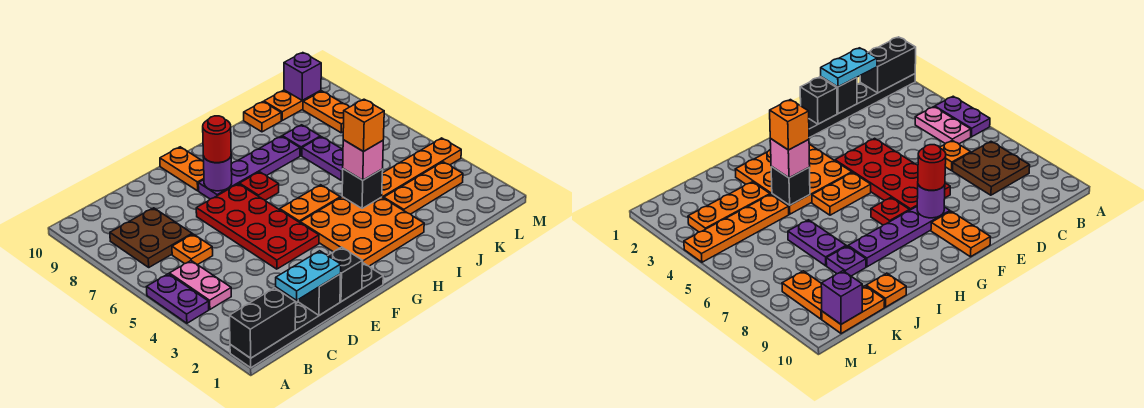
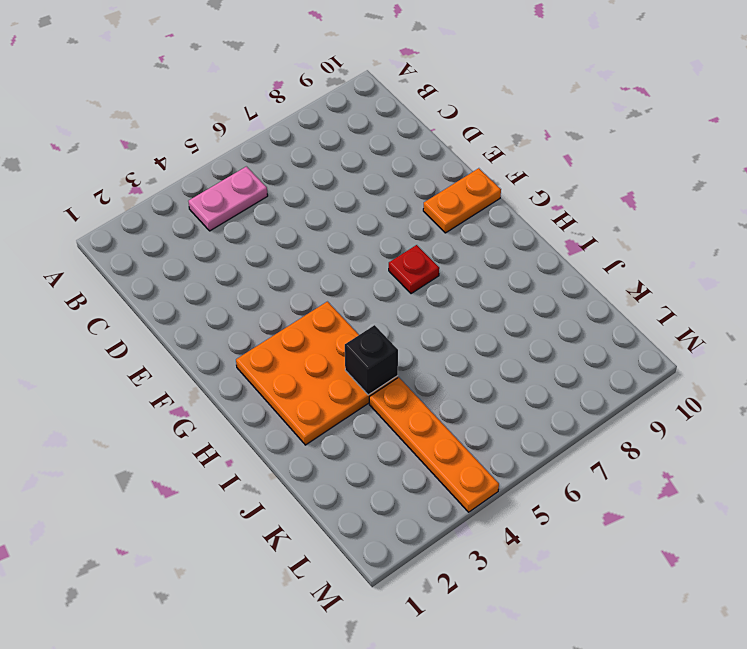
none -> black 1x6 plate [230,263,383,368]
none -> purple 1x2 plate [147,274,209,323]
none -> brown 2x2 plate [110,208,192,267]

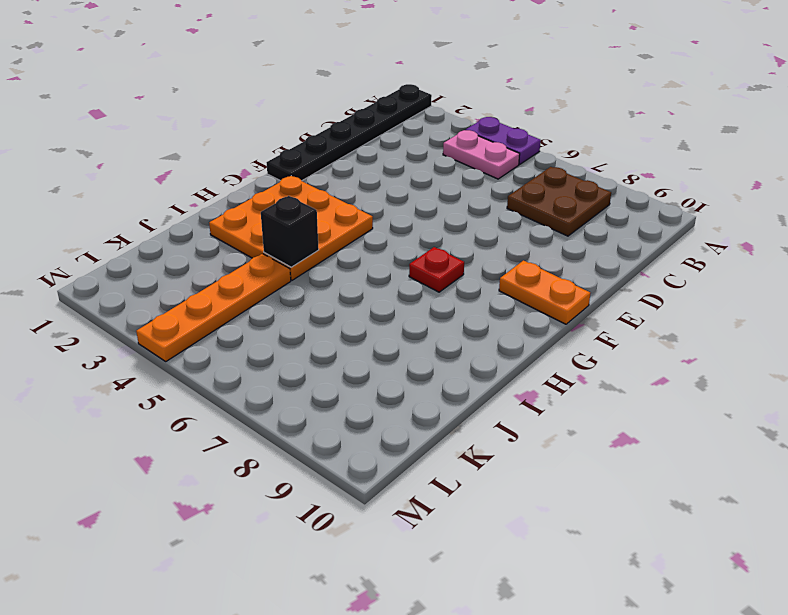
none -> orange 1x1 plate [172,234,213,265]
none -> red 2x4 plate [196,184,319,269]
none -> purple 1x4 plate [198,136,300,199]

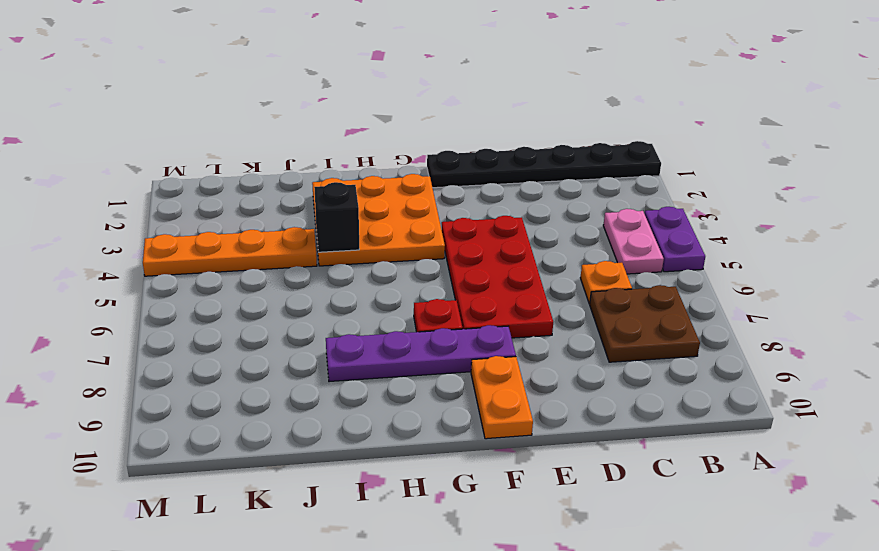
none -> orange 1x2 plate [280,185,340,222]
none -> orange 1x3 plate [384,162,463,214]
none -> purple 1x2 plate [302,137,343,180]

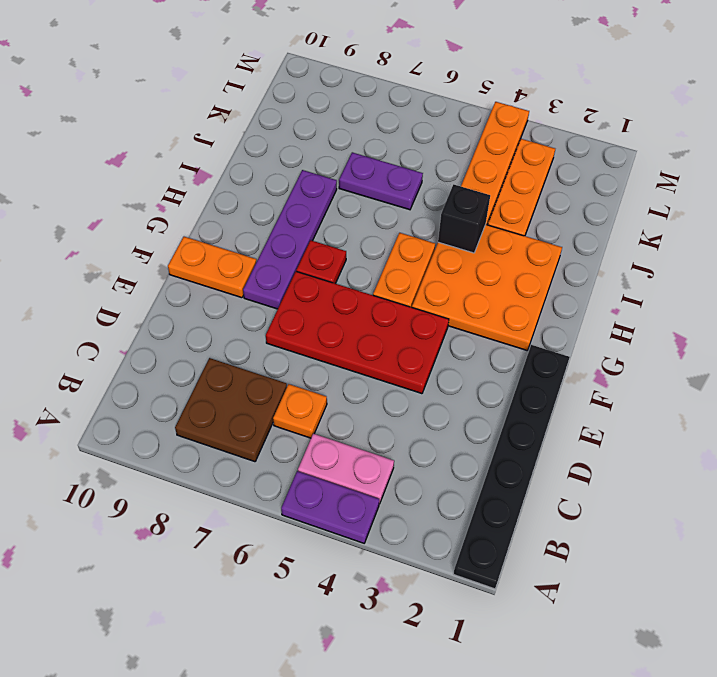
none -> purple 1x1 plate [282,125,320,156]
none -> orange 1x1 plate [244,102,281,132]
none -> orange 1x2 plate [264,90,321,120]

